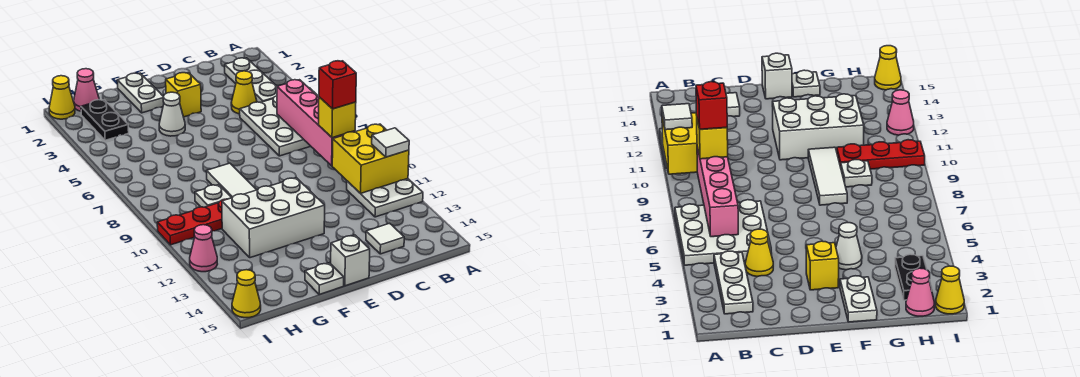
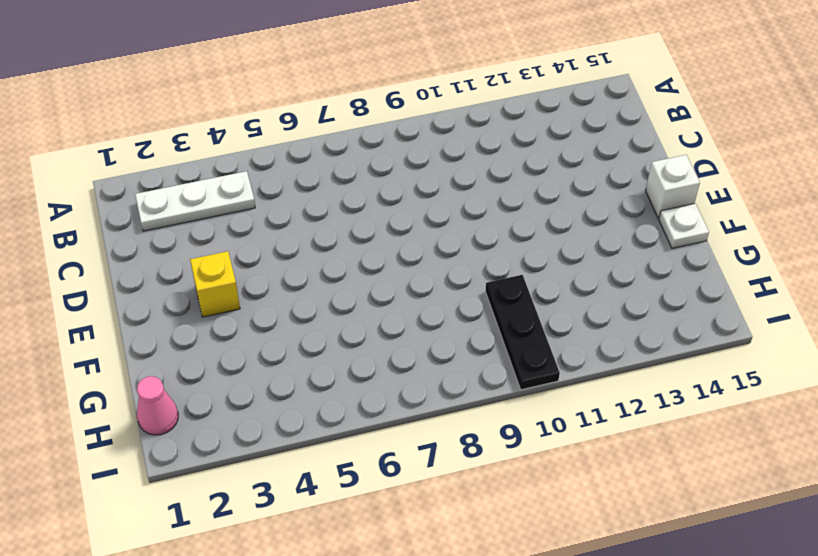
black 1x3 plate [485,275,560,390] -> red 1x3 plate [157,199,227,245]
none -> white 3x3 plate [240,88,319,156]
none -> white 2x2 plate [347,179,423,217]
none -> yellow 1x1 cone [231,71,257,114]

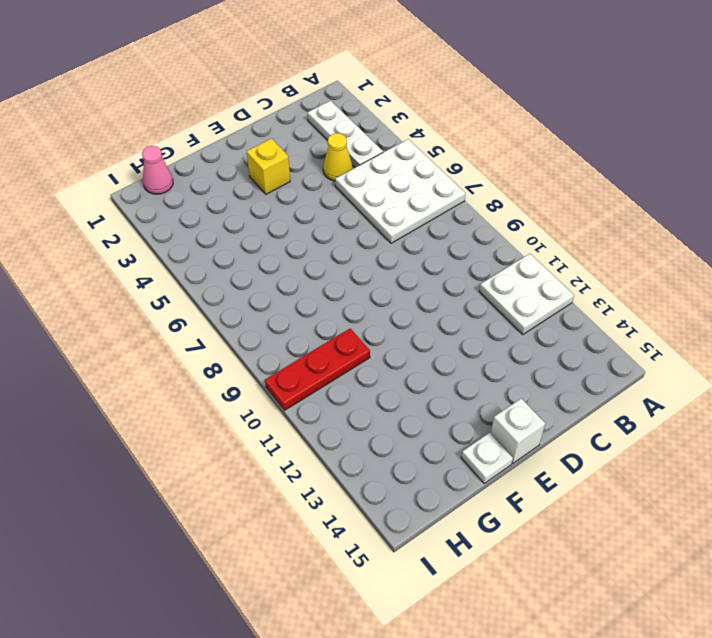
none -> white 1x1 tile [366,223,404,254]
none -> white 2x3 brick [222,178,325,258]
none -> white 1x2 plate [117,73,164,113]

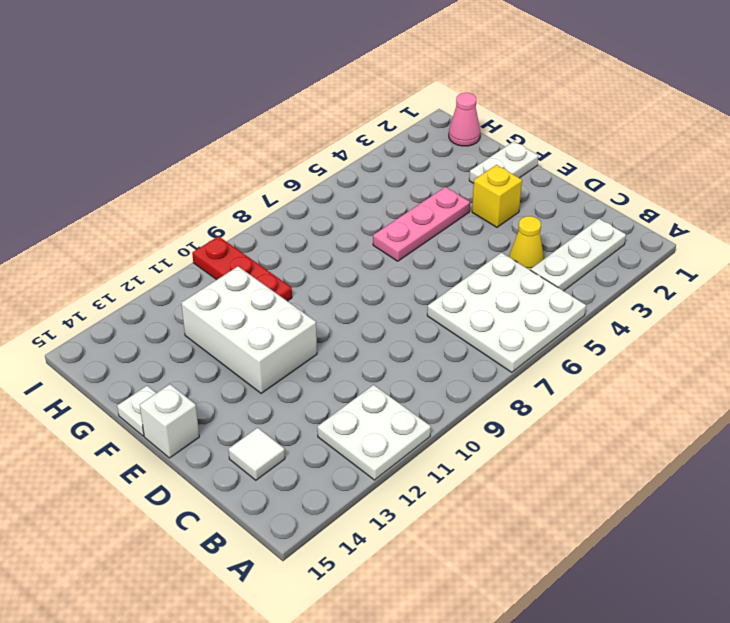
pink 1x3 plate [373,187,470,261] -> white 1x1 cone [159,92,185,136]
none -> white 1x3 tile [206,163,256,198]
none -> white 1x1 plate [195,185,232,207]
none -> black 1x2 plate [81,100,129,140]

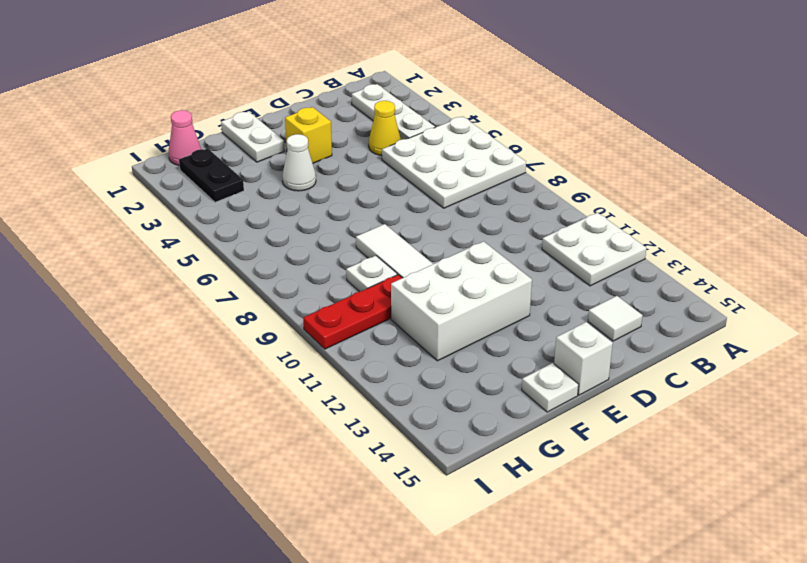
none -> yellow 1x1 cone [49,76,75,119]
none -> pink 1x1 cone [190,225,217,272]
none -> yellow 1x1 cone [232,270,261,318]

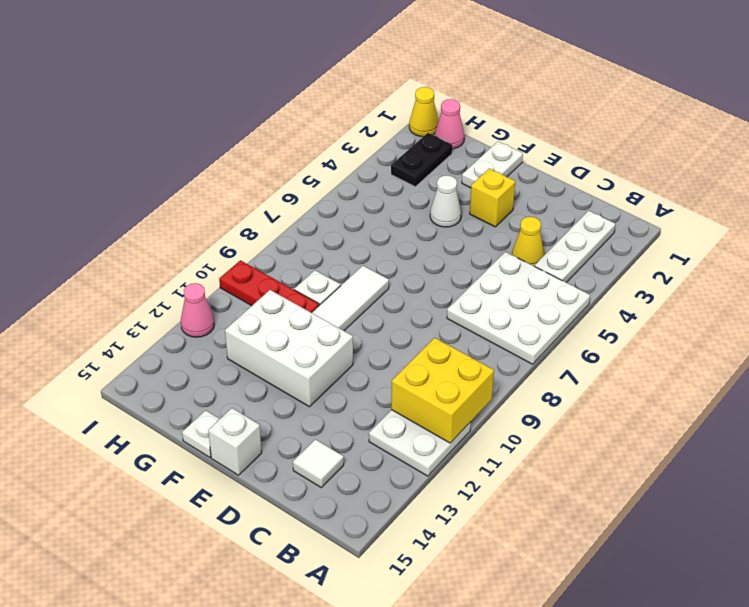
none -> yellow 1x1 cone [232,270,261,318]
none -> pink 1x4 brick [277,80,355,166]
none -> white 1x1 tile [372,128,409,157]

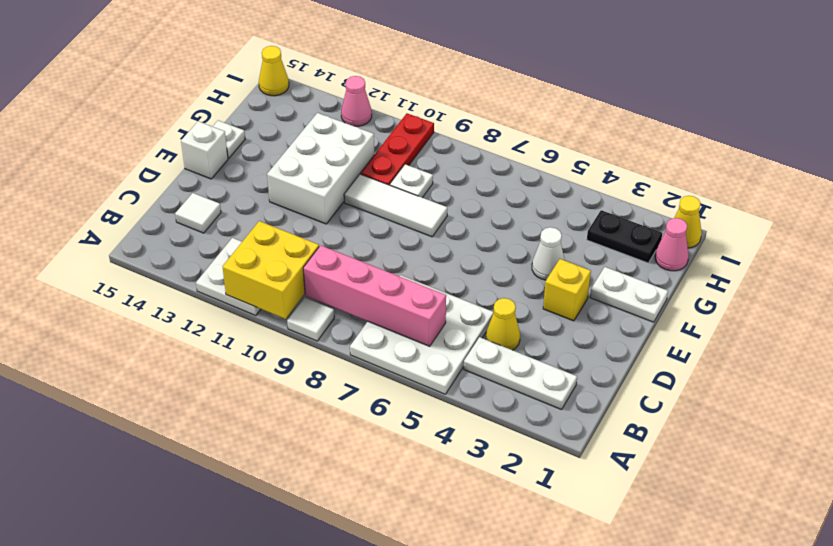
white 1x1 tile [287,297,334,341] -> white 1x1 tile moved to [372,128,409,157]
none -> yellow 1x1 brick [319,97,356,138]
none -> red 1x1 brick [319,61,356,109]

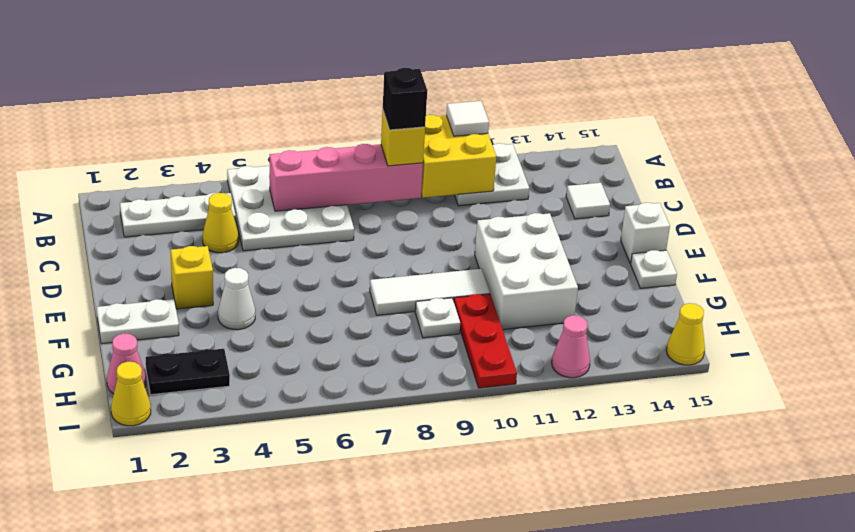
black 1x1 brick [383,68,427,130] -> red 1x1 brick [319,61,356,109]

